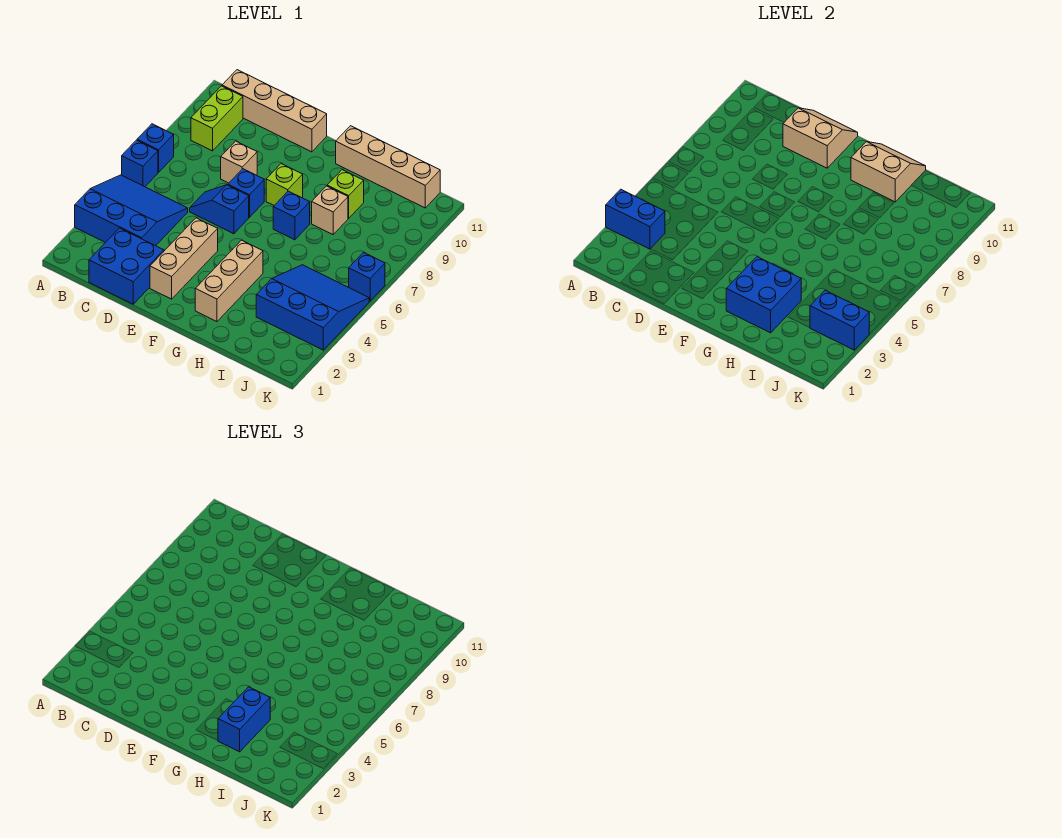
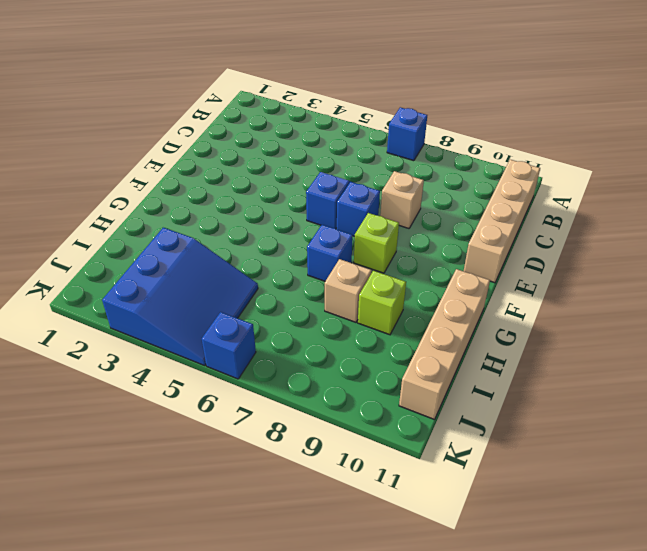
none -> blue 3x3 slope [75,175,188,246]
none -> blue 1x1 brick [122,140,158,187]
none -> lime 1x2 brick [191,86,243,151]

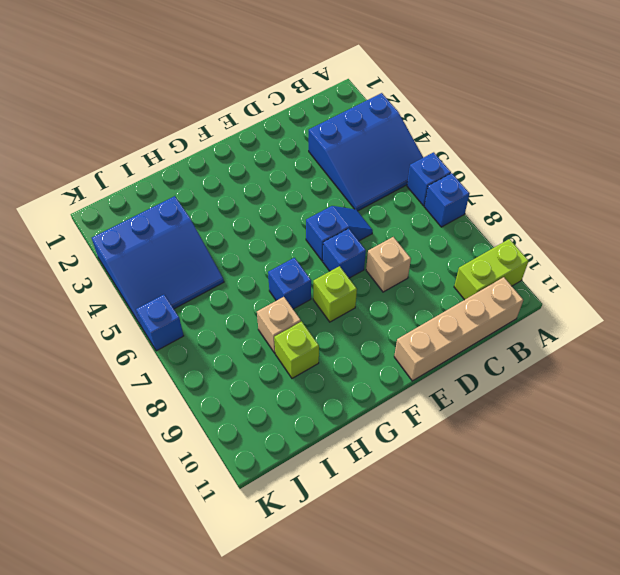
lime 1x2 brick [454,239,528,300] -> lime 1x2 brick turned to [191,86,243,151]
none -> blue 2x2 brick [89,228,164,304]
none -> tan 1x3 brick [150,218,218,299]
none -> tan 1x3 brick [195,240,263,322]

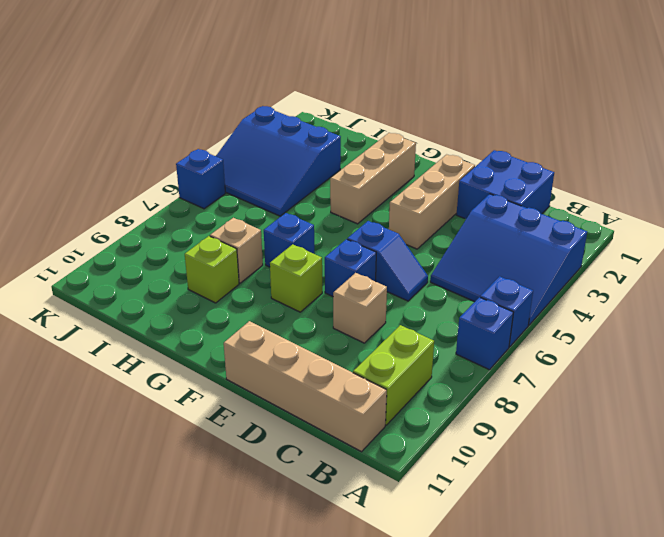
none -> tan 1x4 brick [336,126,440,208]
none -> blue 1x2 brick [606,189,665,249]
none -> tan 2x2 slope [783,108,858,168]

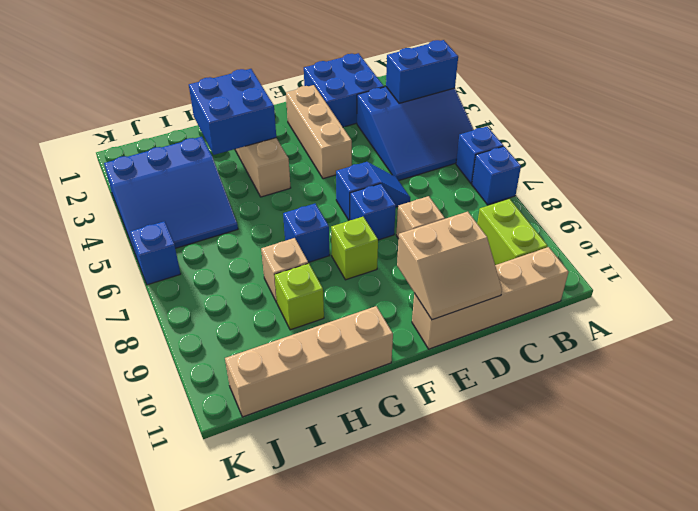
none -> tan 2x2 slope [851,142,926,202]
none -> blue 1x2 brick [810,290,869,350]
none -> blue 1x2 brick [218,687,270,752]

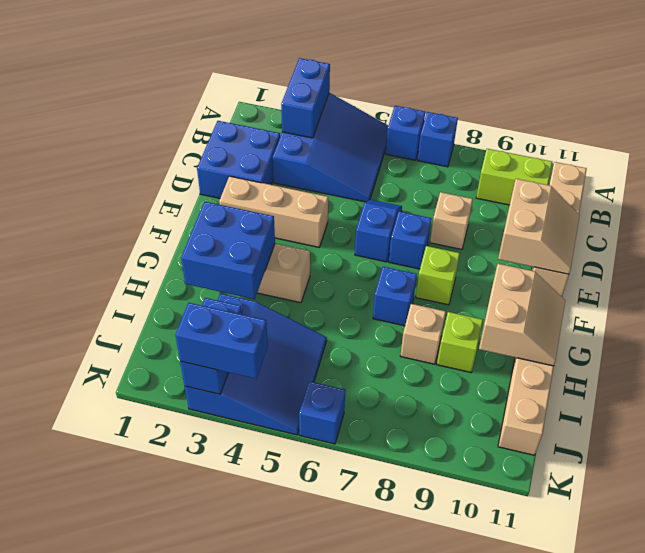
blue 1x2 brick [175,303,268,379] -> blue 1x2 brick moved to [218,687,270,752]

